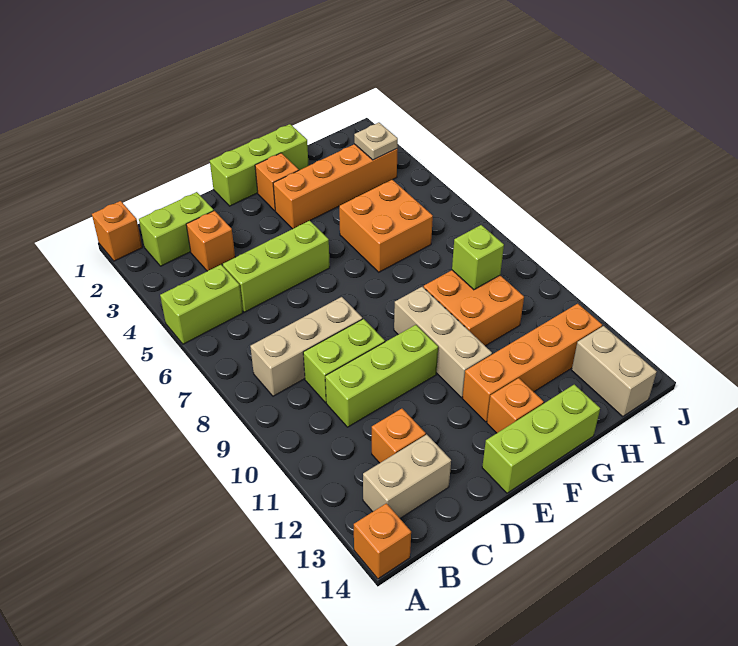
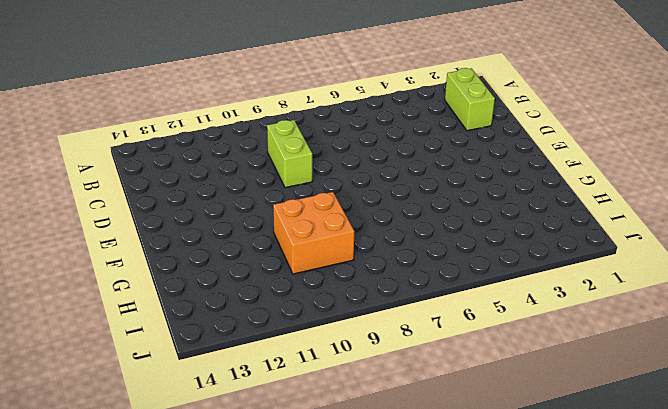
none -> orange 1x1 brick [92,201,142,261]
none -> lime 1x2 brick [160,265,243,344]
none -> orange 1x1 brick [354,503,411,579]

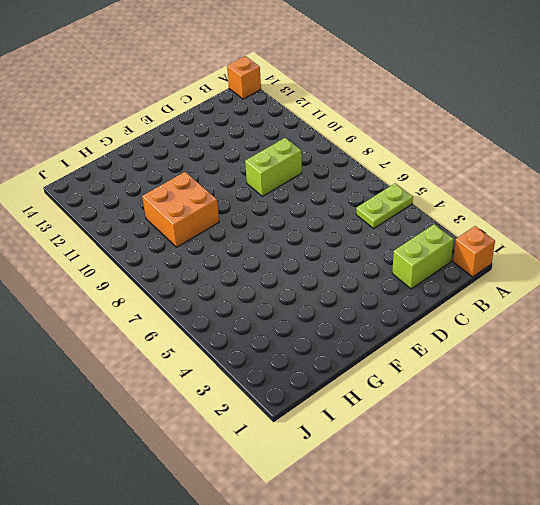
lime 1x2 plate [356,183,413,228] -> lime 1x2 brick [160,265,243,344]
none -> tan 1x3 brick [250,297,362,396]
none -> tan 1x2 brick [363,434,451,518]
none -> orange 1x1 brick [186,211,235,271]

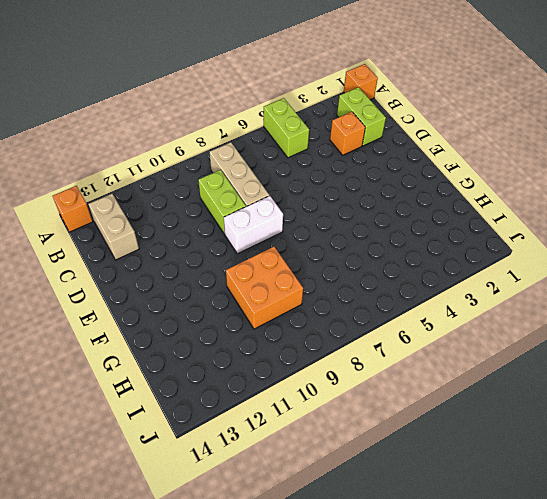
white 1x2 brick [224,196,283,254] -> none
none -> lime 1x3 brick [223,221,330,312]
none -> lime 1x3 brick [325,325,438,427]
none -> orange 1x1 brick [372,409,426,463]

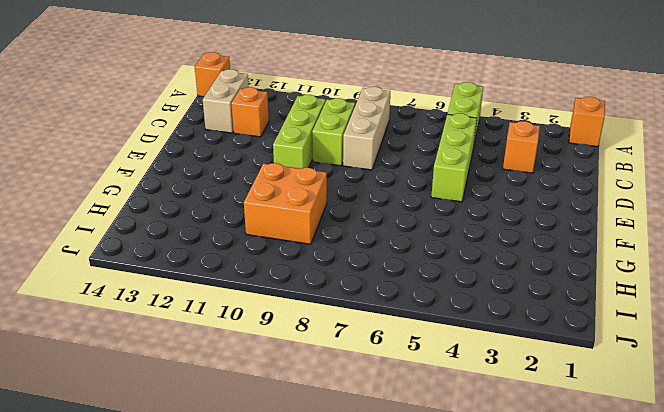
none -> lime 1x2 brick [139,192,214,266]
none -> lime 1x3 brick [210,124,309,206]
none -> lime 1x3 brick [482,384,600,493]

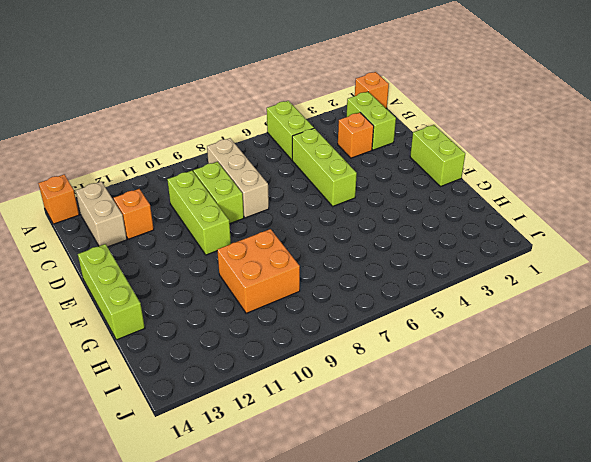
lime 1x2 brick [410,125,465,186] -> lime 1x3 brick [210,124,309,206]
none -> orange 1x1 brick [255,153,299,211]
none -> orange 1x4 brick [273,144,398,229]
none -> tan 1x3 brick [394,287,492,397]

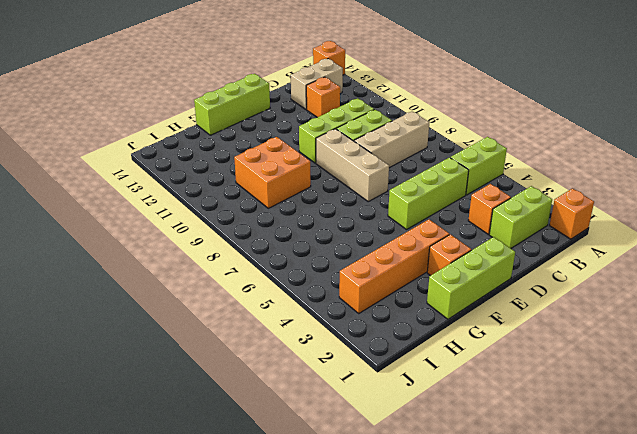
tan 1x3 brick [316,129,389,202] -> tan 1x3 brick moved to [394,287,492,397]
none -> orange 1x4 brick [462,304,602,422]
none -> orange 1x1 brick [487,378,544,433]
none -> orange 2x2 brick [339,180,433,272]

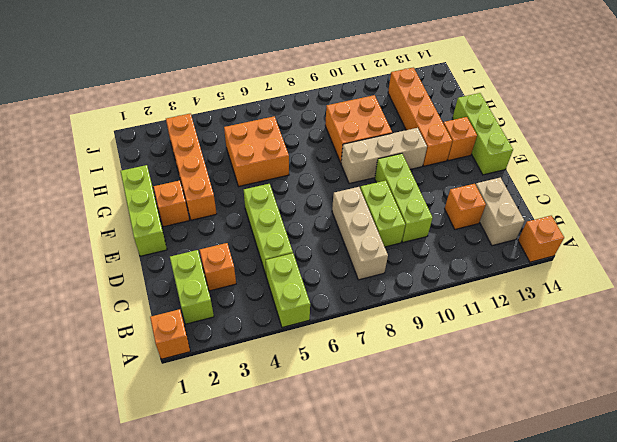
none -> tan 1x2 brick [572,326,657,417]
none -> lime 1x1 brick [452,225,504,290]
none -> tan 1x1 plate [354,123,398,160]

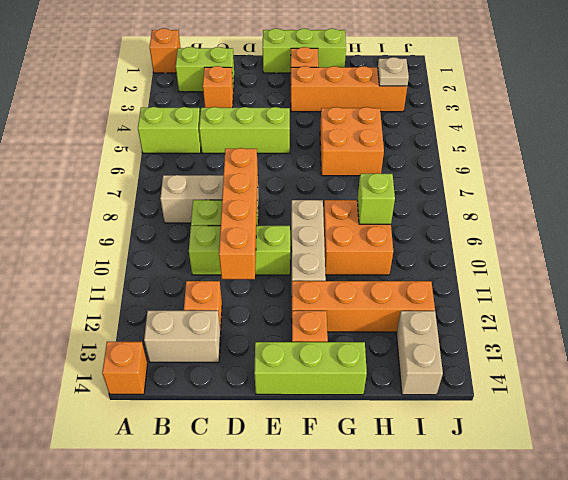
orange 1x4 brick [219,148,258,279] -> none

